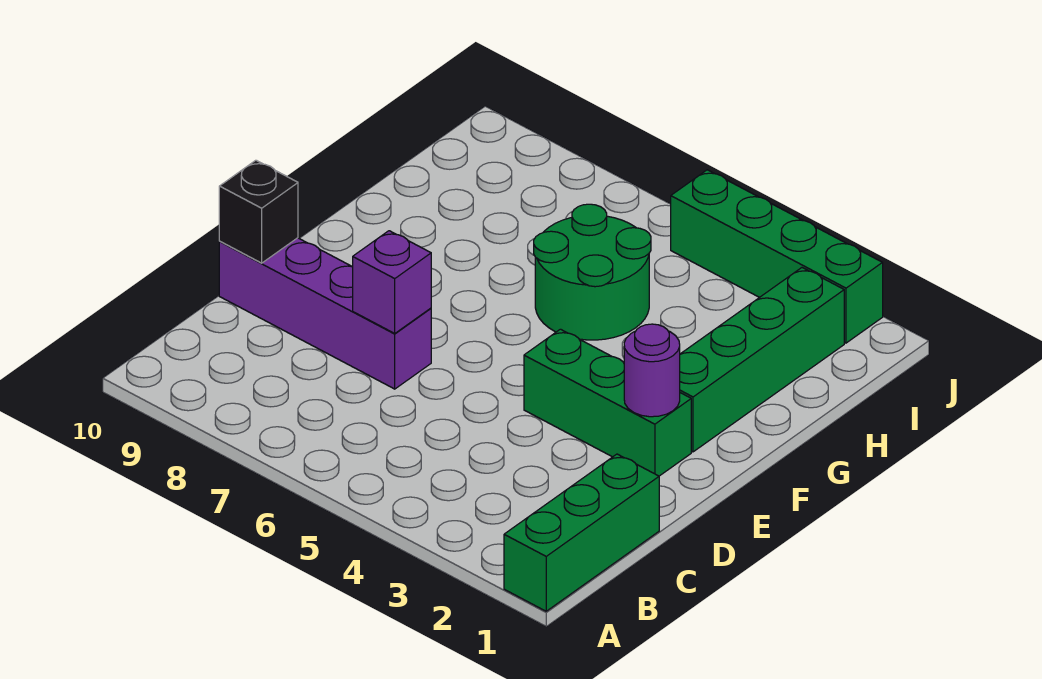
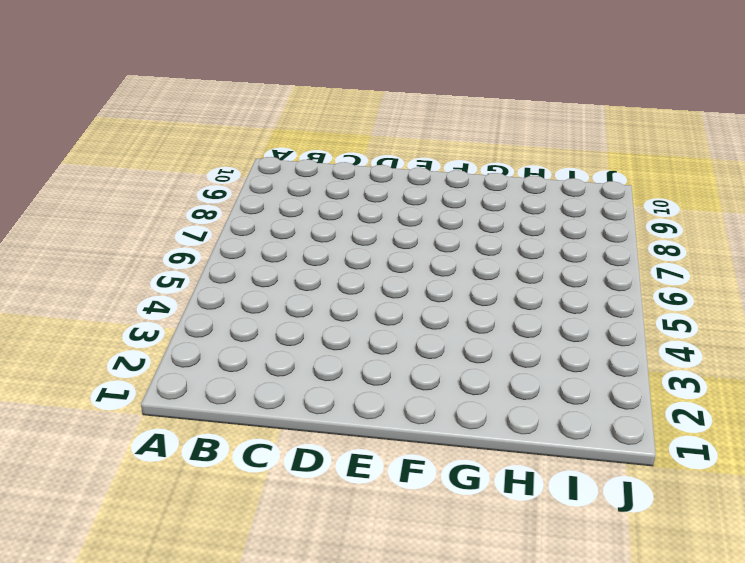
none -> green 1x3 brick [504,454,659,611]
none -> purple 1x4 brick [219,238,431,389]

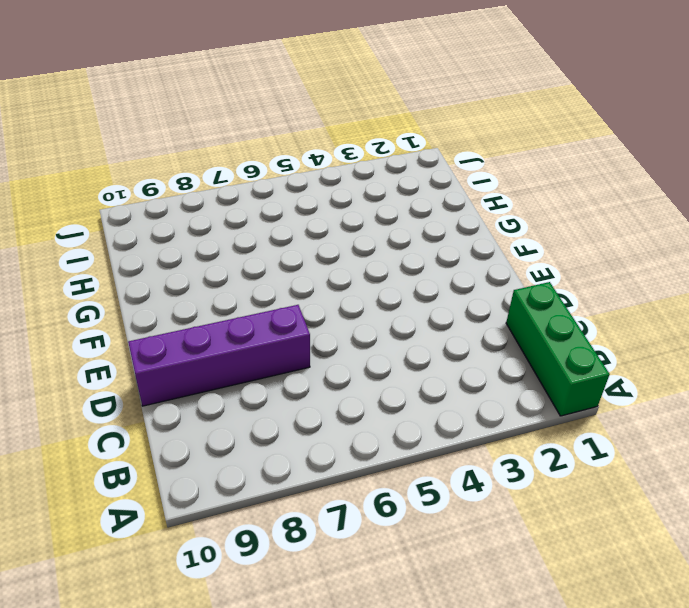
none -> green 1x3 brick [524,329,691,476]
none -> green 1x4 brick [680,268,844,452]

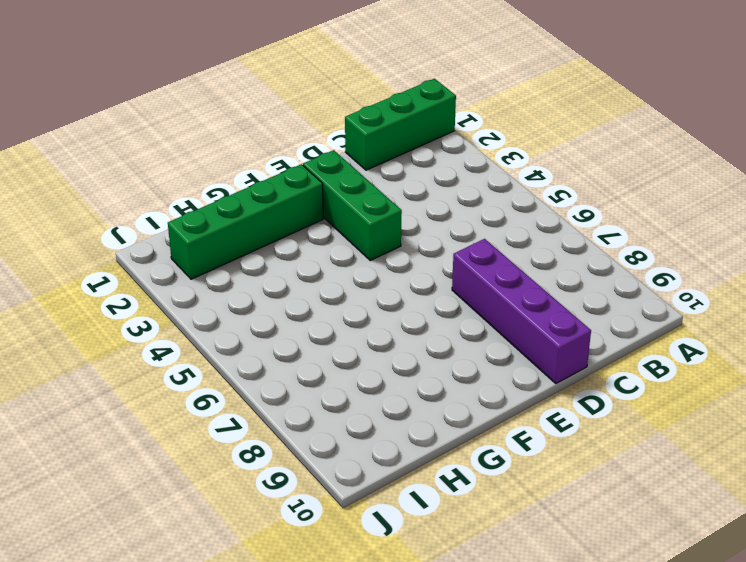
none -> green 2x2 round brick [534,204,651,340]
none -> green 1x4 brick [671,170,883,343]

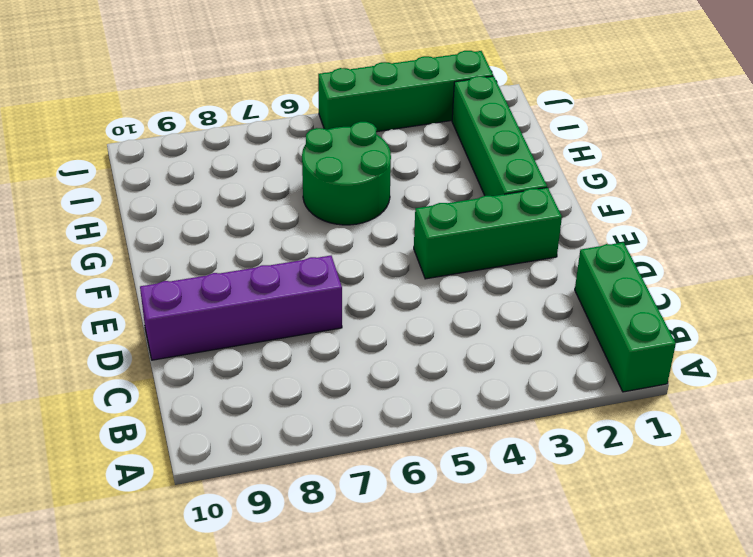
none -> purple 1x1 brick [353,231,431,333]
none -> black 1x1 brick [219,160,298,263]

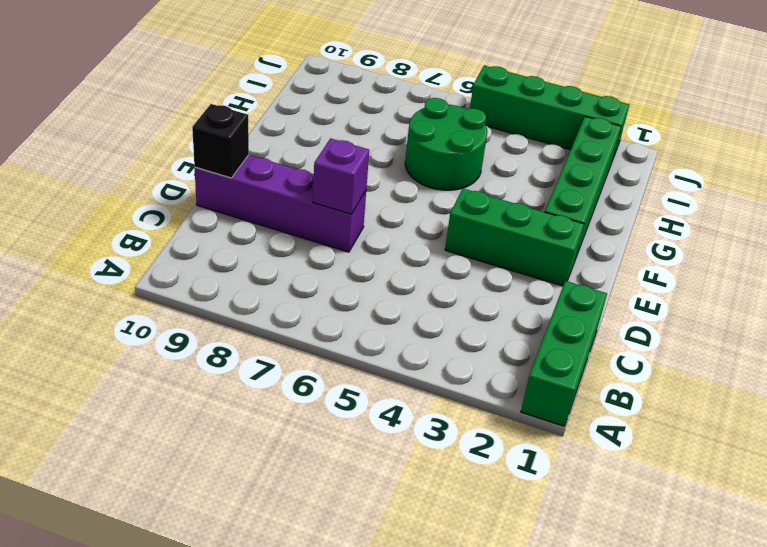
none -> purple 1x1 round brick [624,324,680,417]

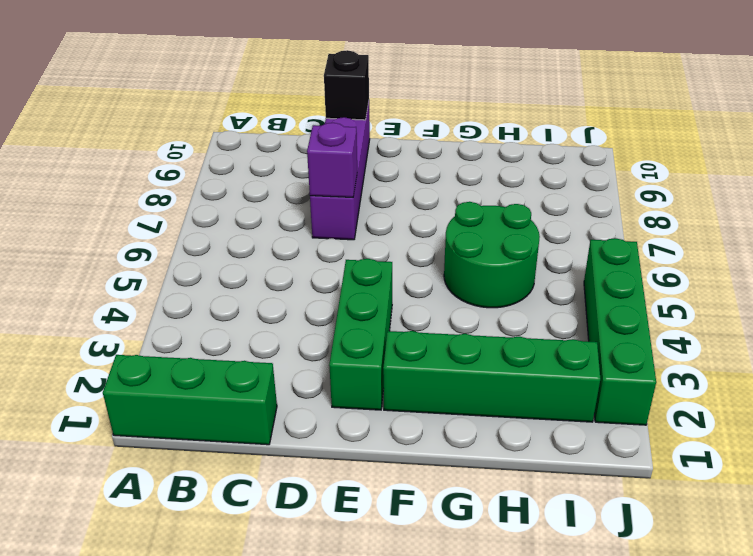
none -> purple 1x1 round brick [624,324,680,417]

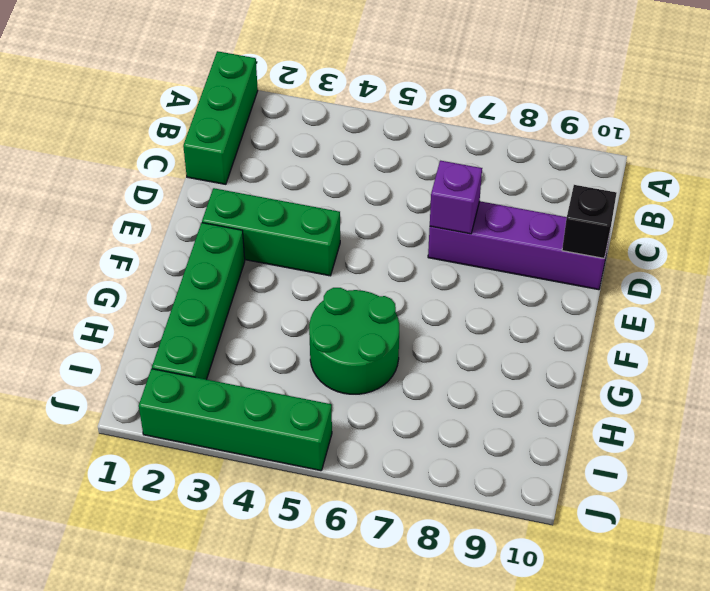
none -> purple 1x1 round brick [624,324,680,417]

